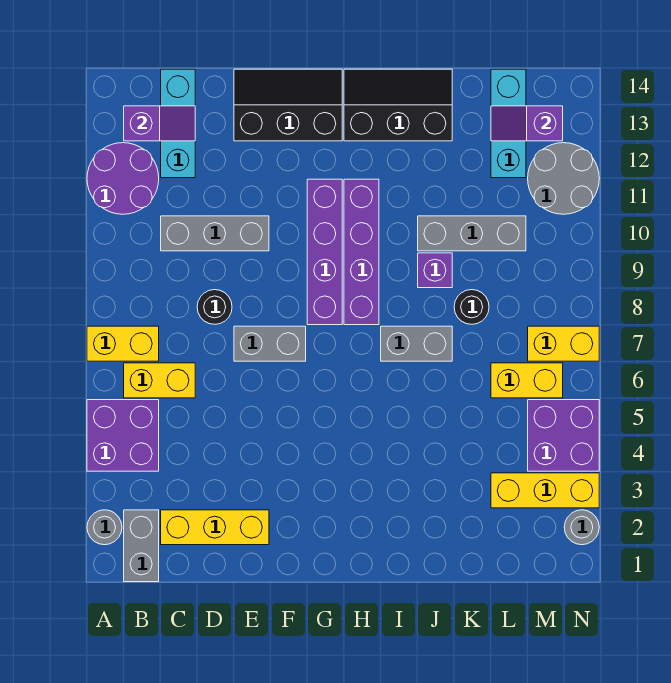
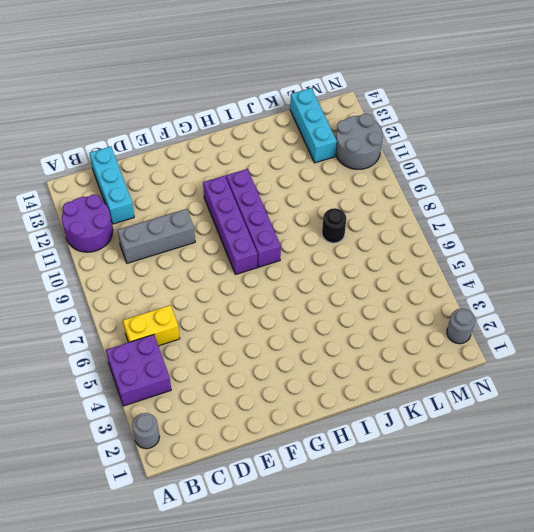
none -> yellow 1x2 brick [87,326,159,361]
none -> grey 1x2 brick [124,510,159,582]
none -> yellow 1x3 brick [161,510,269,545]

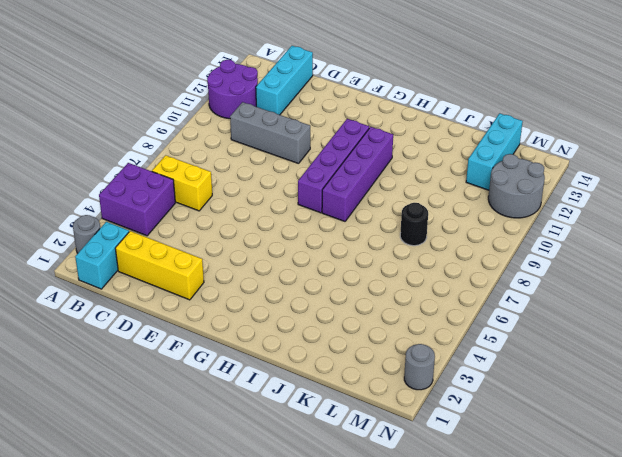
cyan 1x2 brick [75,222,129,289] -> grey 1x2 brick [124,510,159,582]
none -> yellow 1x2 brick [87,326,159,361]
none -> black 1x1 round brick [197,290,232,324]
none -> grey 1x2 brick [234,326,306,361]

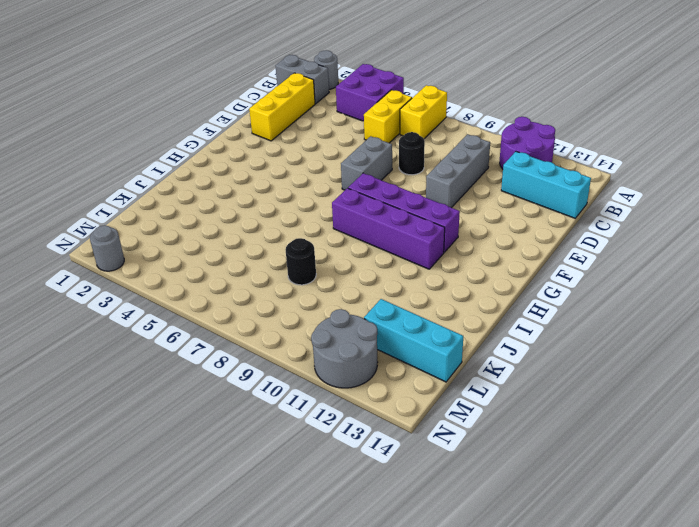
none -> black 2x3 slope [234,69,342,141]
none -> black 2x3 slope [344,69,452,141]
none -> grey 1x2 brick [381,326,452,361]

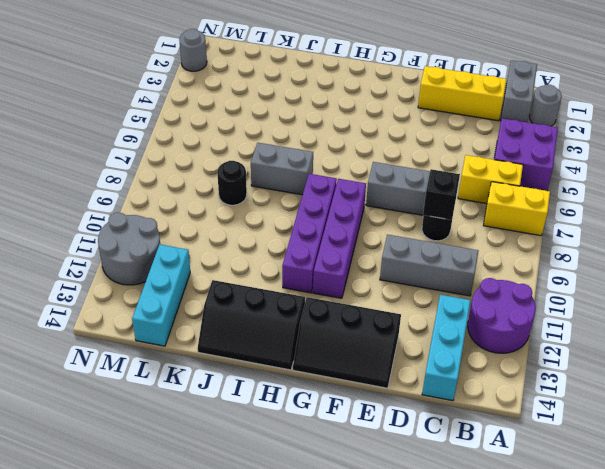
black 1x1 brick [423,169,460,220] -> none
none -> purple 1x1 brick [418,253,452,288]
none -> grey 1x3 brick [418,216,526,251]
none -> yellow 1x3 brick [491,473,599,508]

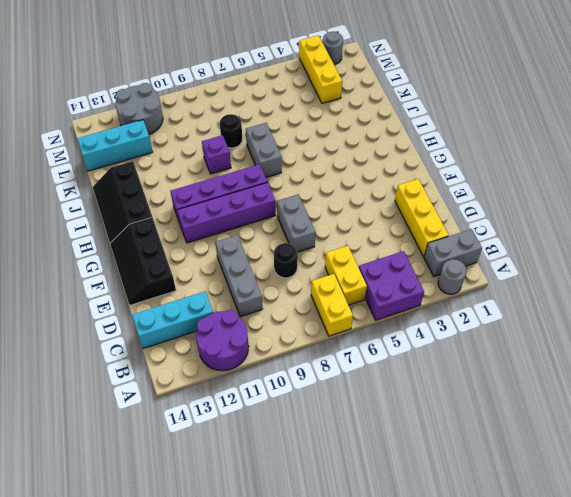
none -> grey 1x3 brick [418,216,526,251]
none -> yellow 1x2 brick [491,363,563,398]
none -> purple 2x2 brick [528,400,599,471]

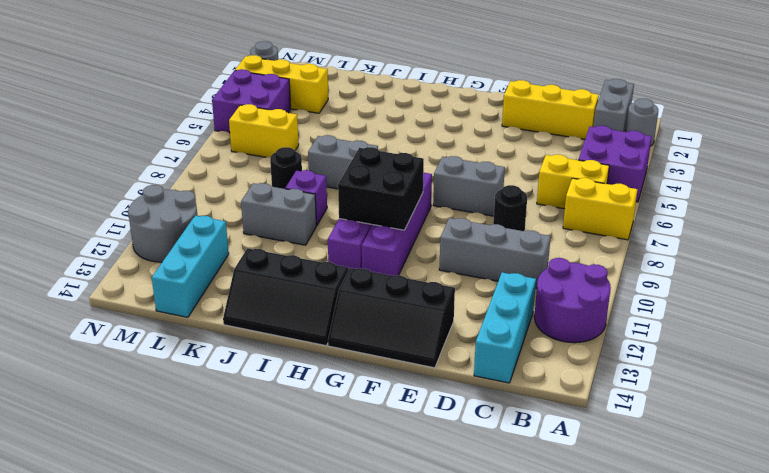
black 2x2 brick [338,147,424,230] -> none
grey 1x2 brick [241,183,316,245] -> grey 1x3 brick [418,216,526,251]
none -> yellow 1x2 brick [528,326,599,361]
none -> purple 1x2 slope [124,106,195,141]
none -> purple 1x2 slope [491,106,563,141]

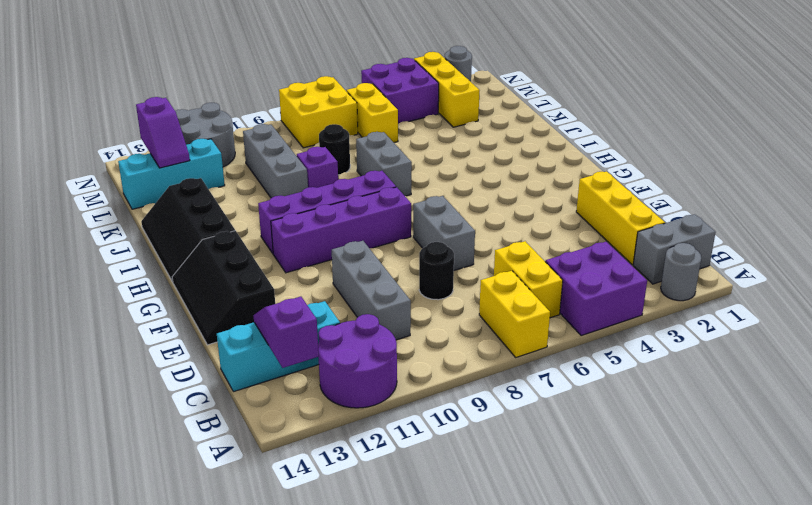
yellow 2x2 brick [279,76,358,148] -> yellow 1x2 brick [528,326,599,361]

